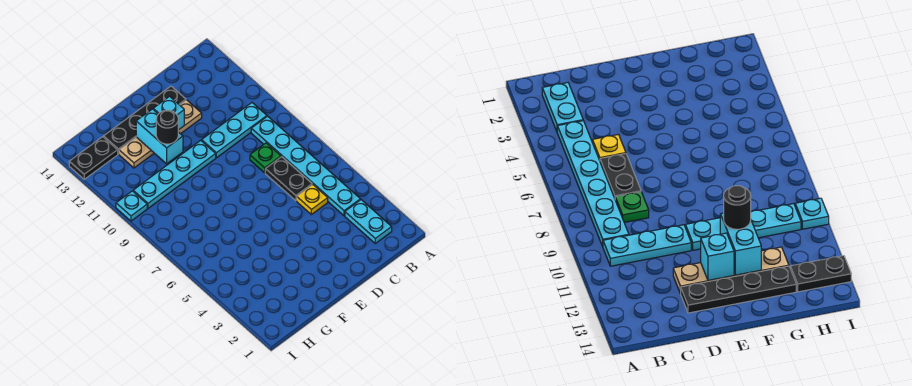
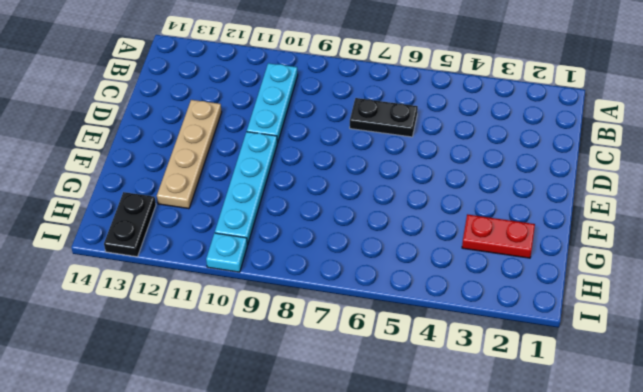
red 1x2 plate [462,214,535,258] -> none
none -> cyan 1x2 plate [345,200,392,243]
none -> cyan 1x6 plate [251,116,360,216]
none -> yellow 1x1 plate [297,185,328,215]

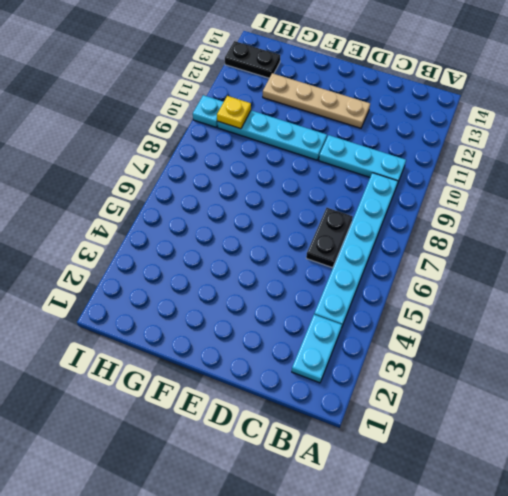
yellow 1x1 plate [217,96,251,129] -> yellow 1x1 plate moved to [297,185,328,215]
none -> green 1x1 plate [250,143,281,173]
none -> black 1x4 plate [104,86,186,154]
none -> cyan 1x1 brick [153,96,184,130]

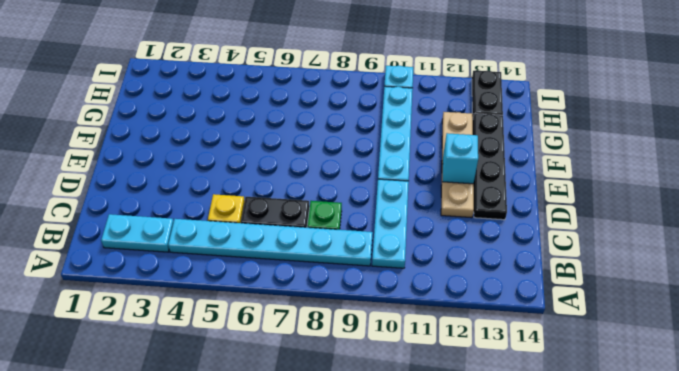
none -> cyan 1x2 brick [136,109,183,164]
none -> black 1x1 round brick [156,110,178,144]

